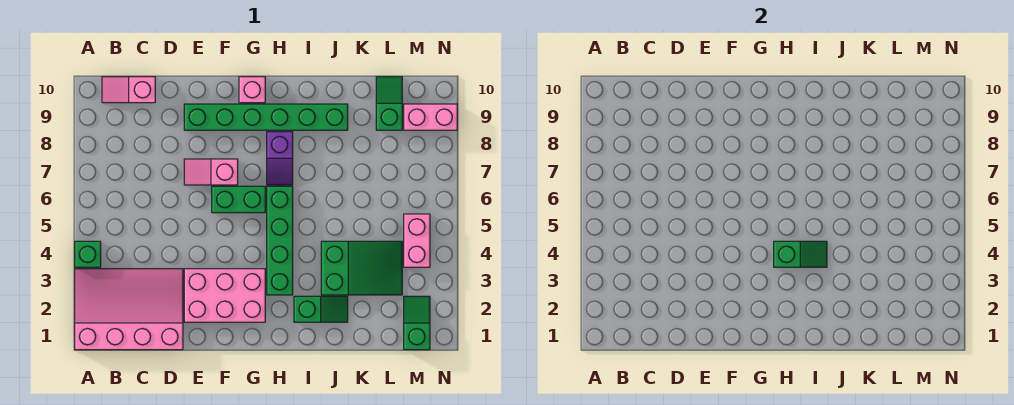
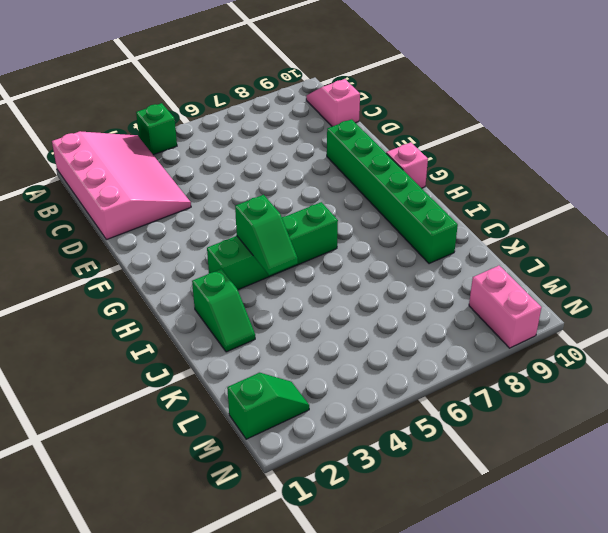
none -> pink 2x3 brick [184,269,265,322]
none -> pink 1x2 slope [184,159,238,185]
none -> green 1x2 brick [212,186,265,213]

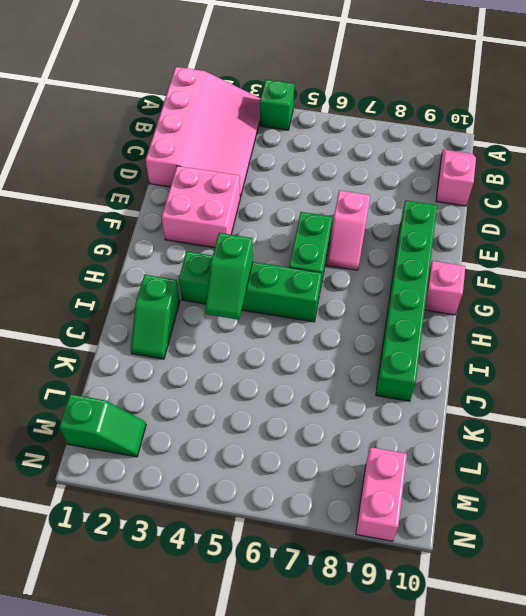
pink 2x2 brick [162,166,240,248] -> pink 2x3 brick [184,269,265,322]
pink 1x2 slope [327,190,370,270] -> pink 1x2 slope turned to [184,159,238,185]
none -> purple 1x2 slope [267,132,293,185]
none -> green 2x3 slope [321,241,402,295]
none -> green 1x2 slope [376,77,402,130]

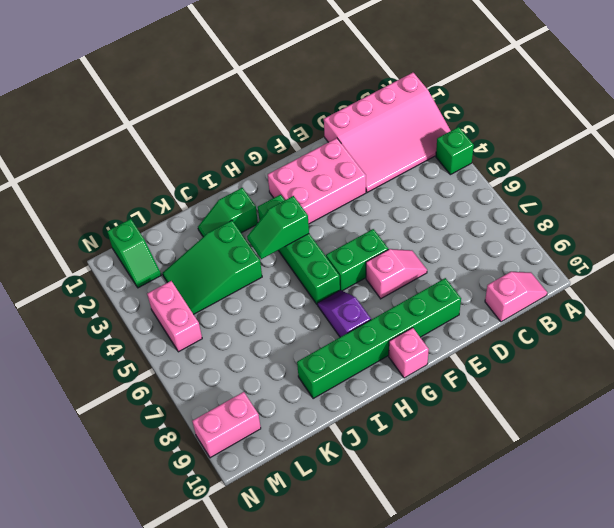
none -> green 1x2 slope [376,77,402,130]

